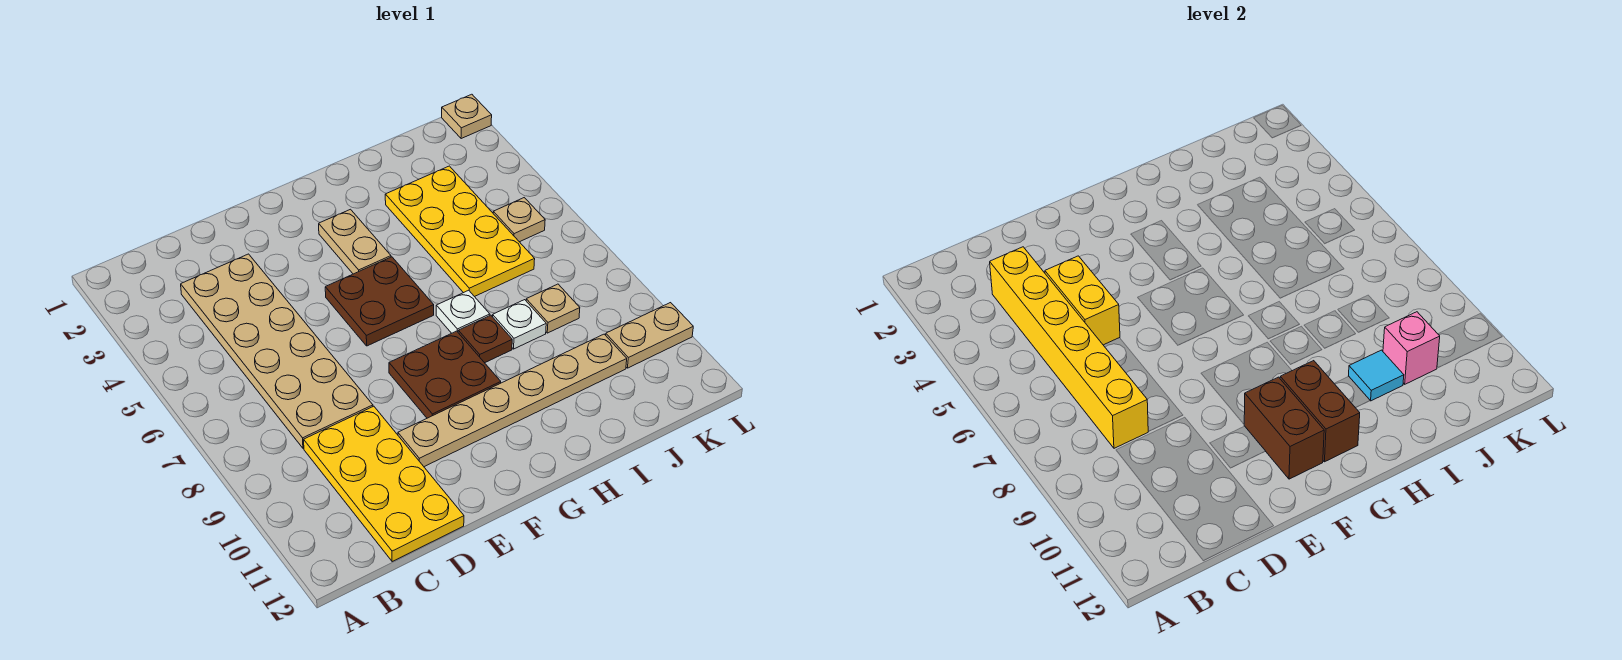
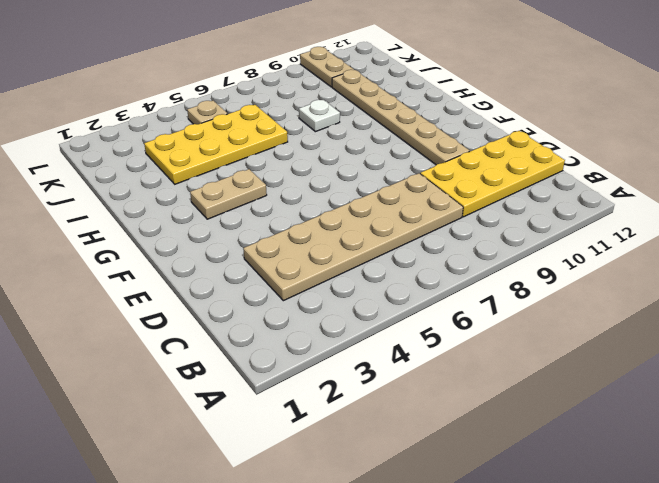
none -> brown 2x2 plate [325,257,434,346]
none -> brown 2x2 plate [389,331,501,418]
none -> white 1x1 plate [436,290,490,333]

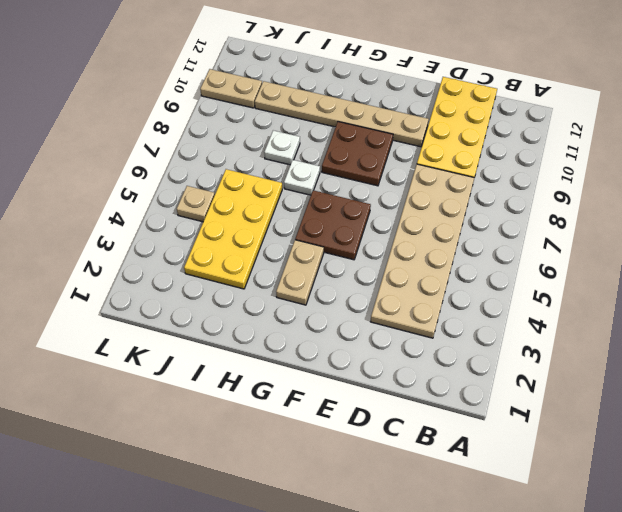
none -> brown 1x1 plate [458,315,512,363]
none -> tan 1x1 plate [526,284,580,333]
none -> tan 1x1 plate [442,94,492,139]

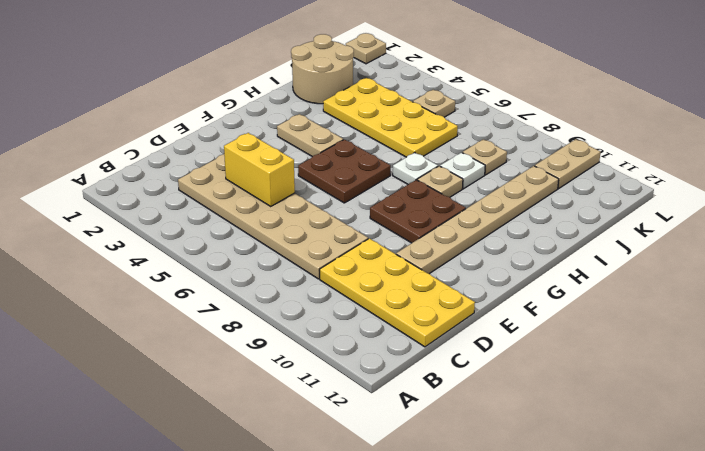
tan 1x1 plate [417,166,463,197] -> brown 1x1 plate [458,315,512,363]
tan 2x2 round brick [291,34,354,104] -> none
none -> yellow 1x6 brick [990,247,1149,448]
none -> brown 1x2 brick [1244,377,1324,479]
none -> brown 1x2 brick [1280,361,1360,462]

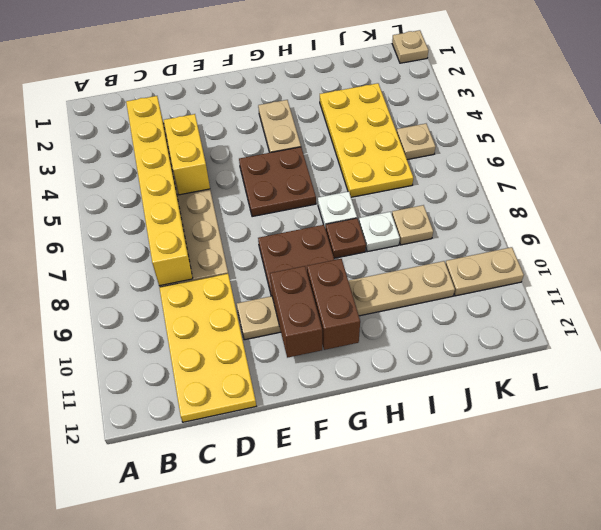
none -> cyan 1x1 tile [1349,350,1404,401]
none -> pink 1x1 brick [1383,312,1440,384]

